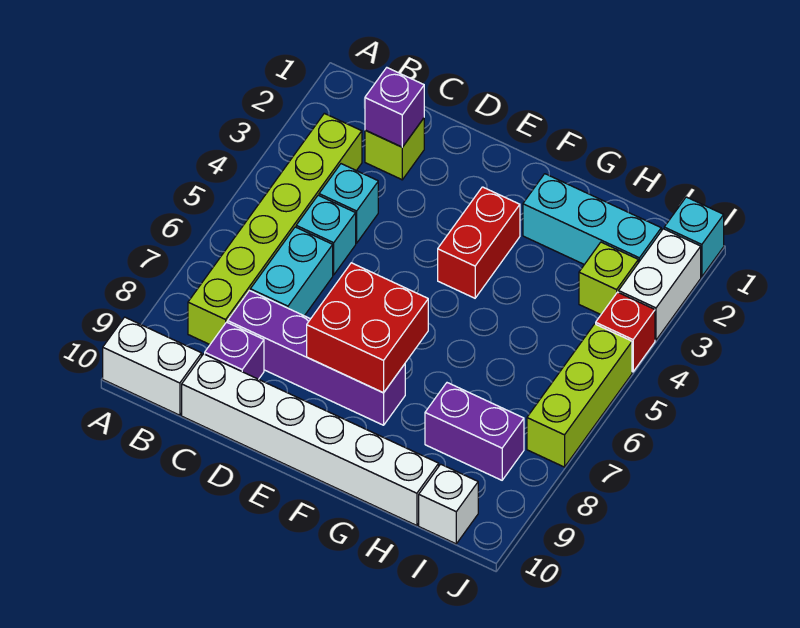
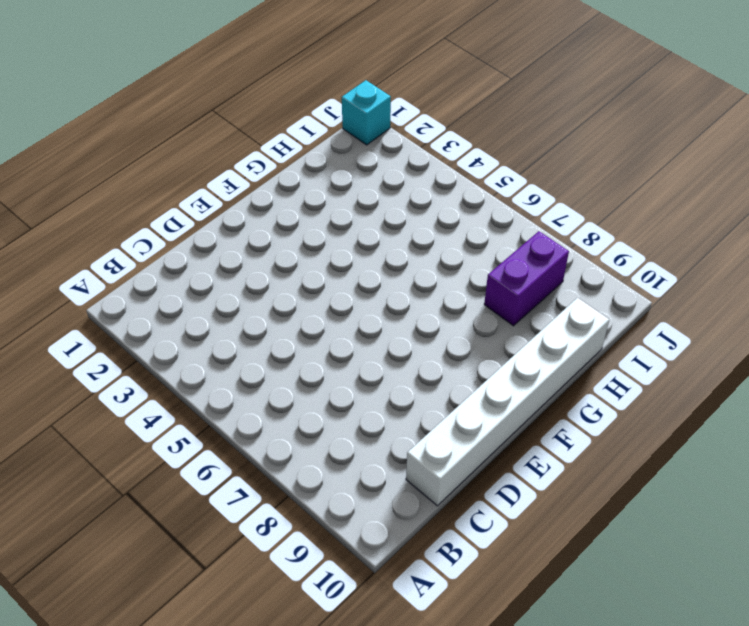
none -> white 1x2 brick [103,317,202,415]
none -> lime 1x6 brick [188,113,362,344]
none -> lime 1x1 brick [365,118,424,180]

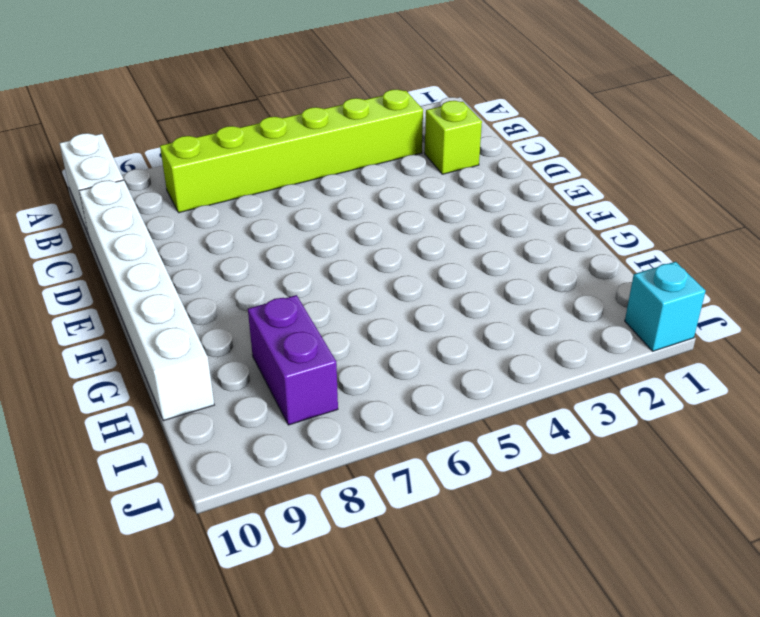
none -> cyan 1x1 brick [319,164,378,243]
none -> cyan 1x1 brick [296,195,356,275]
none -> cyan 1x2 brick [250,227,333,316]

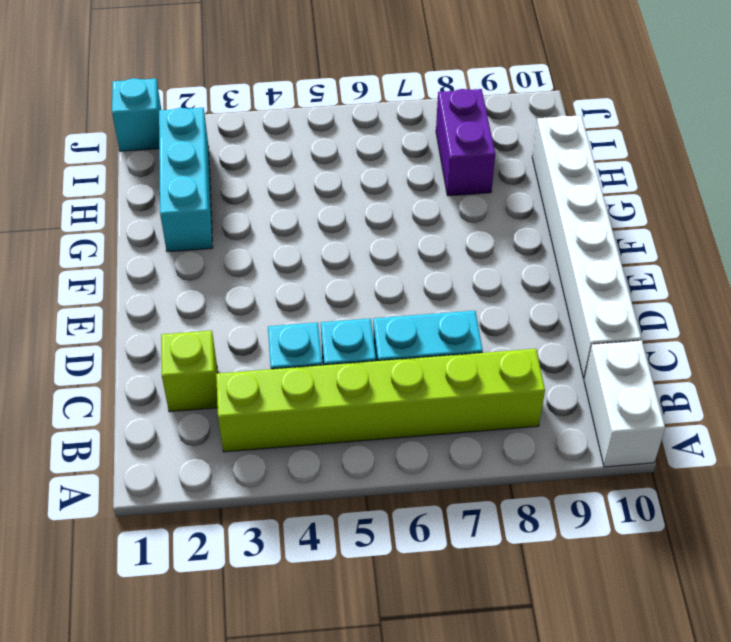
none -> purple 1x4 brick [228,291,405,425]
none -> purple 1x1 brick [205,322,264,379]
none -> red 1x2 brick [438,187,520,298]

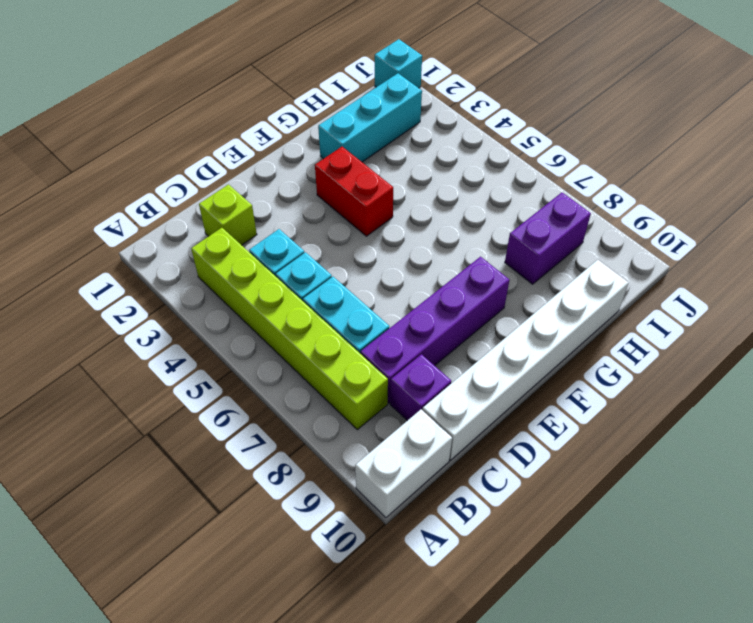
none -> lime 1x1 brick [579,242,638,314]
none -> white 1x1 brick [419,464,478,544]
none -> white 1x2 brick [619,229,701,340]

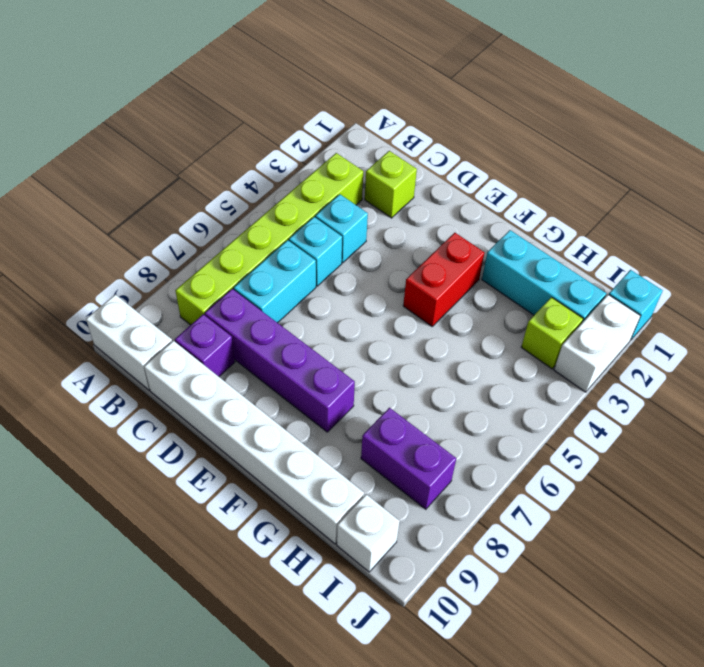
none -> red 1x1 brick [596,292,655,372]
none -> lime 1x3 brick [527,324,632,467]
none -> purple 1x1 brick [365,68,424,147]

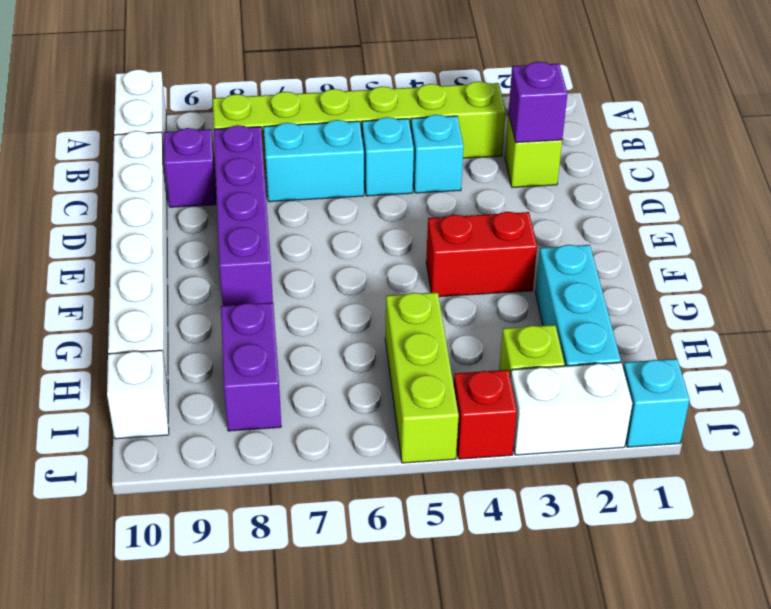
lime 1x3 brick [385,292,459,463] -> lime 1x3 brick turned to [527,324,632,467]
none -> red 2x2 brick [307,263,428,393]

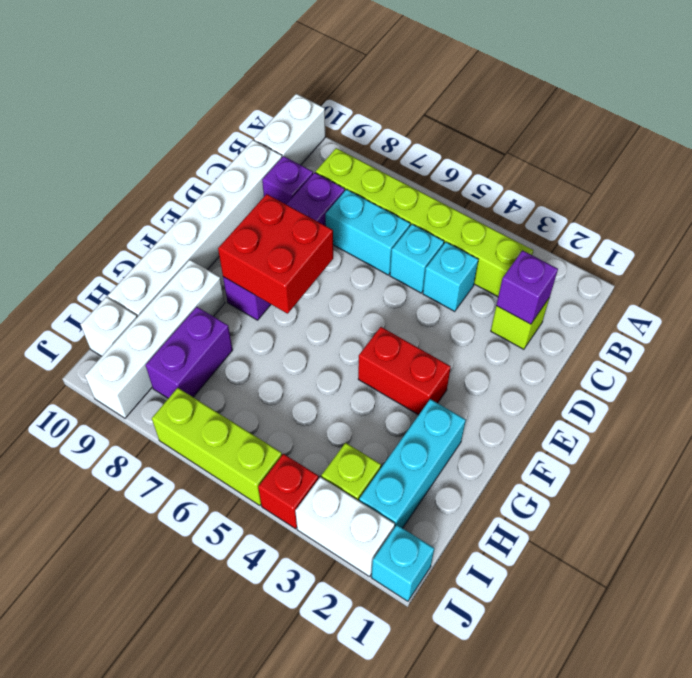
white 1x4 brick [85,260,225,418] -> none

